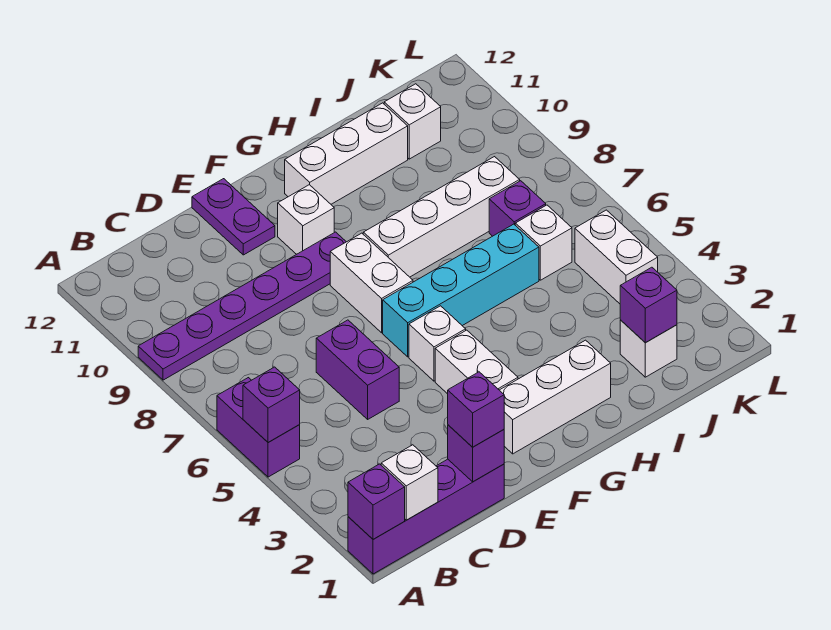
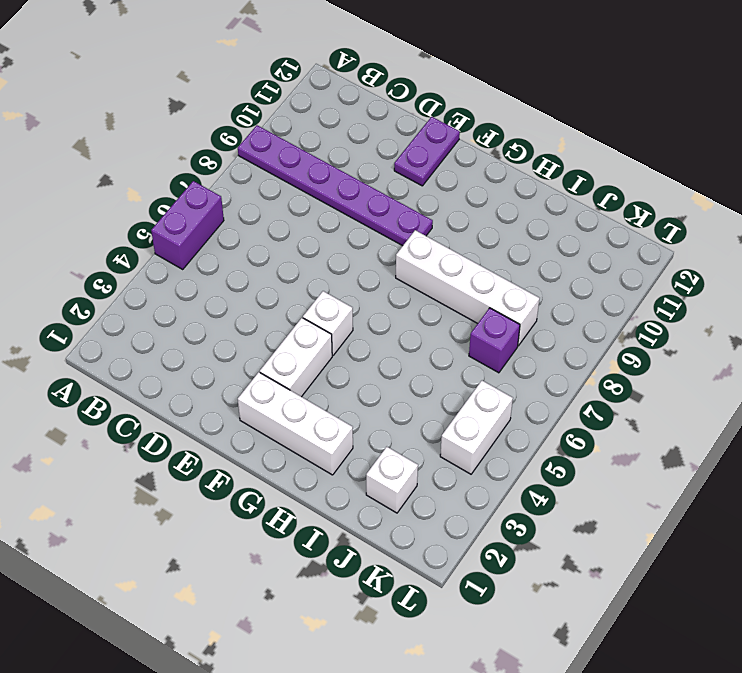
none -> purple 1x4 brick [348,459,504,574]
none -> purple 1x2 brick [316,320,399,419]
none -> cyan 1x4 brick [383,224,539,357]

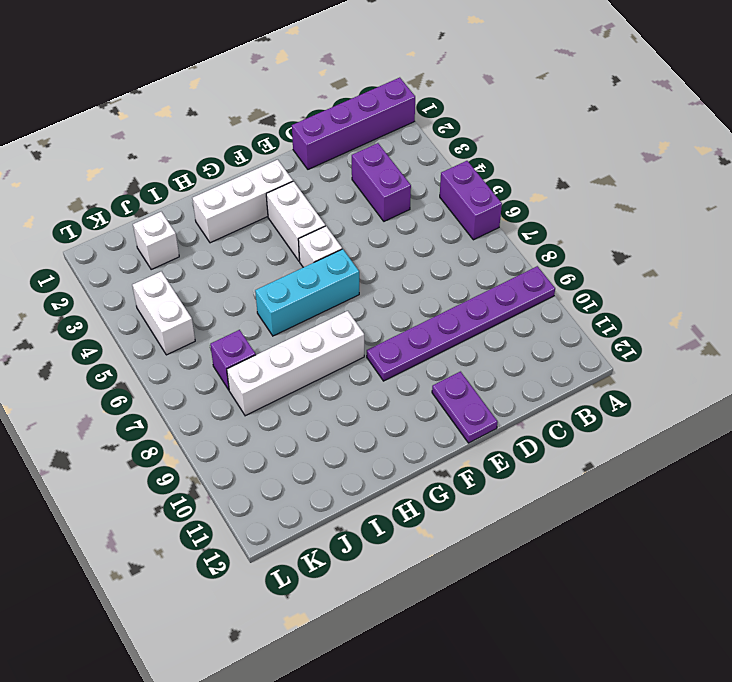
purple 1x2 brick [352,143,411,221] -> purple 1x2 brick moved to [316,320,399,419]
cyan 1x3 brick [255,249,359,336] -> cyan 1x4 brick [383,224,539,357]
none -> white 1x2 brick [330,233,413,333]
none -> white 1x1 brick [278,185,334,254]
none -> white 1x3 brick [285,103,408,204]

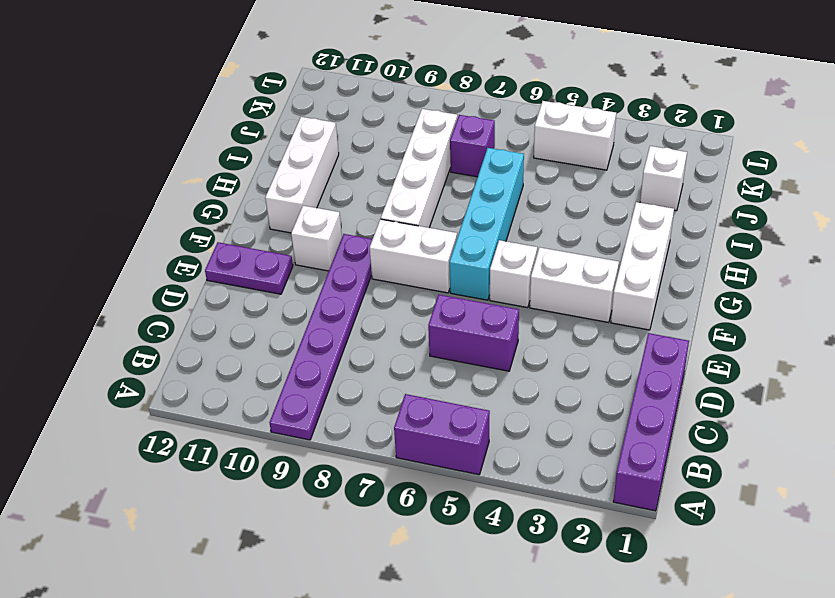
none -> white 1x1 brick [515,205,572,280]
none -> white 1x1 brick [384,84,441,159]
none -> purple 1x1 brick [348,464,405,539]

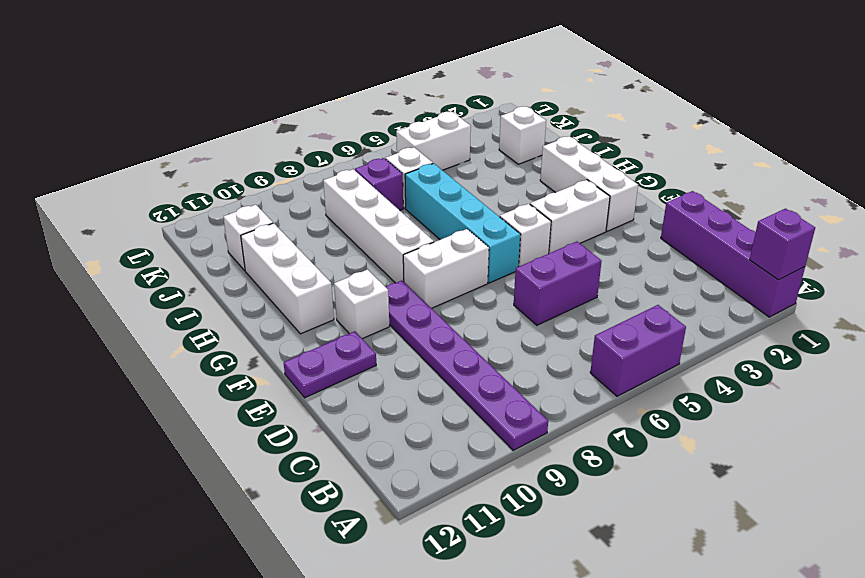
none -> purple 1x1 brick [243,367,300,443]
none -> white 1x1 brick [381,445,438,520]
none -> purple 1x1 brick [448,425,504,482]

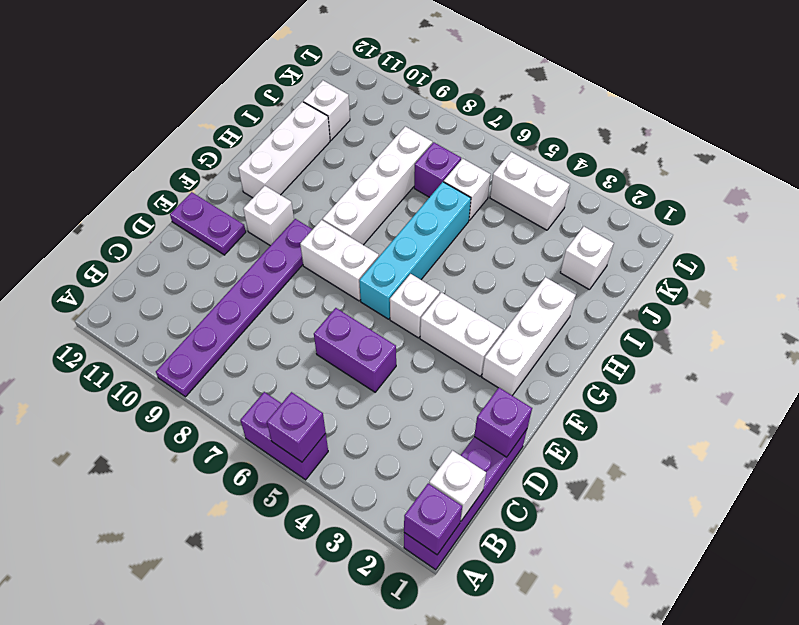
none -> purple 1x1 brick [620,267,677,343]
none -> purple 1x1 brick [448,372,504,447]

